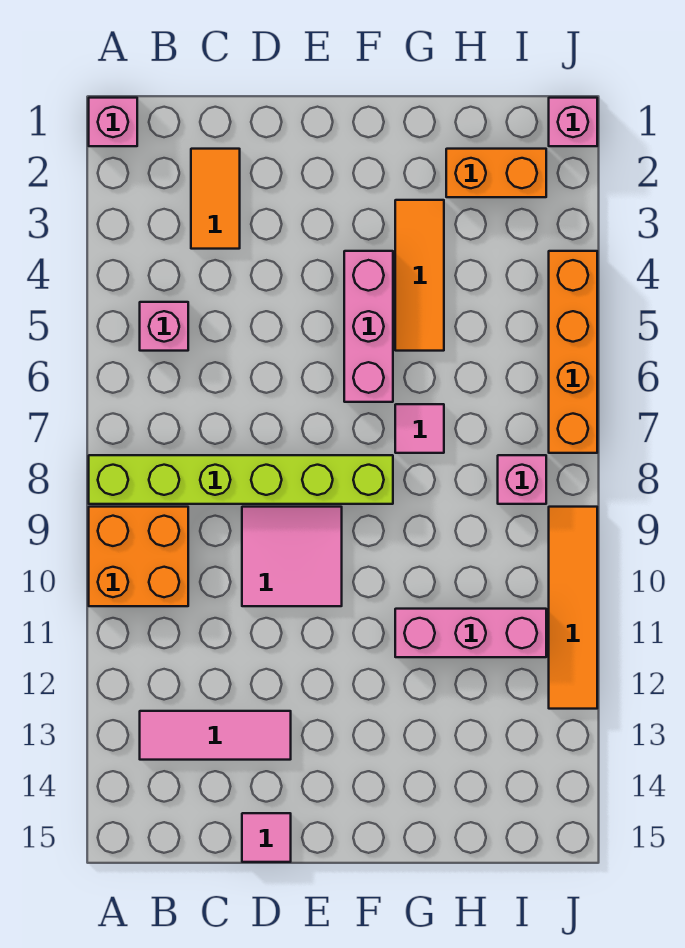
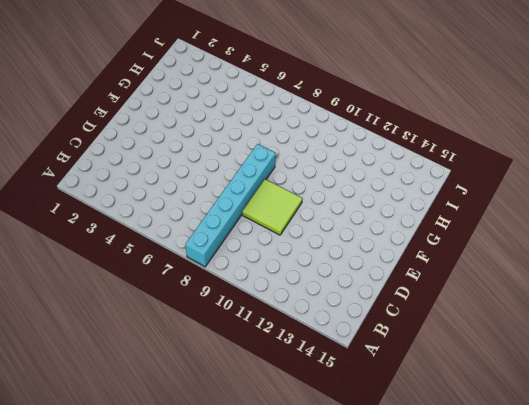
cyan 1x6 brick [185,144,275,267] -> lime 1x6 brick [89,455,393,504]
lime 2x2 tile [242,179,302,235] -> pink 2x2 tile [242,507,342,606]
none -> pink 1x1 brick [89,98,137,146]
none -> orange 2x2 brick [89,507,188,606]
none -> pink 1x1 brick [140,302,188,351]

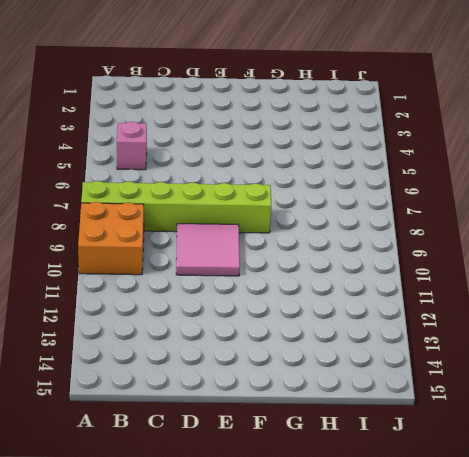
none -> pink 1x1 brick [89,98,137,146]
none -> pink 1x3 tile [140,711,291,760]
none -> orange 1x2 tile [191,149,240,249]

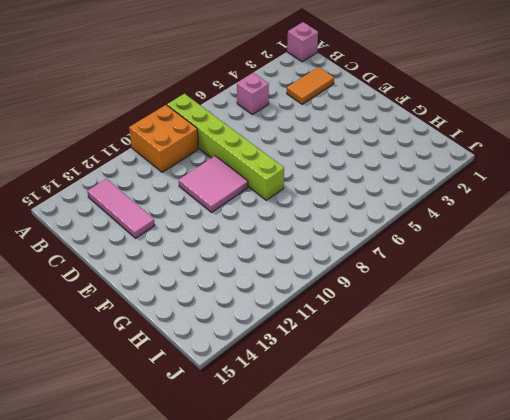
none -> pink 1x1 tile [242,813,291,862]
none -> pink 1x3 brick [344,251,393,402]
none -> orange 1x3 tile [395,200,444,351]

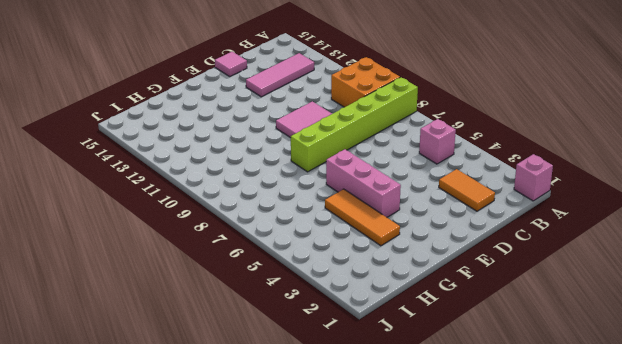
none -> pink 1x1 tile [395,404,444,453]
none -> pink 1x3 brick [395,609,546,657]
none -> orange 1x2 brick [446,149,546,197]

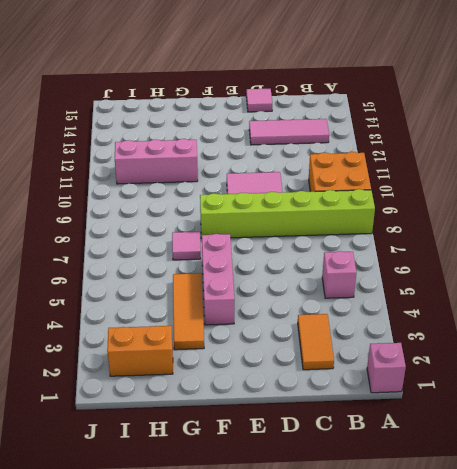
none -> pink 1x1 brick [498,455,546,504]
none -> pink 1x1 brick [549,98,597,146]
none -> orange 1x4 brick [549,251,597,453]

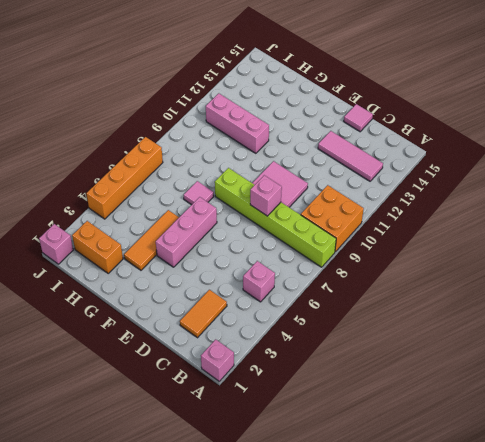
pink 1x1 brick [250,175,282,216] -> pink 1x1 brick moved to [498,455,546,504]
none -> orange 1x4 tile [549,507,597,709]

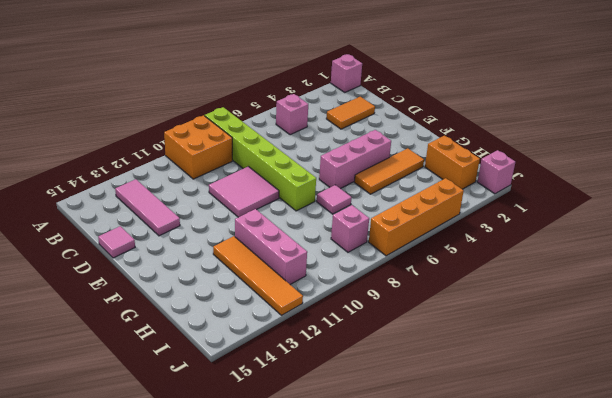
orange 1x4 tile [213,236,303,315] -> orange 1x4 tile turned to [549,507,597,709]

